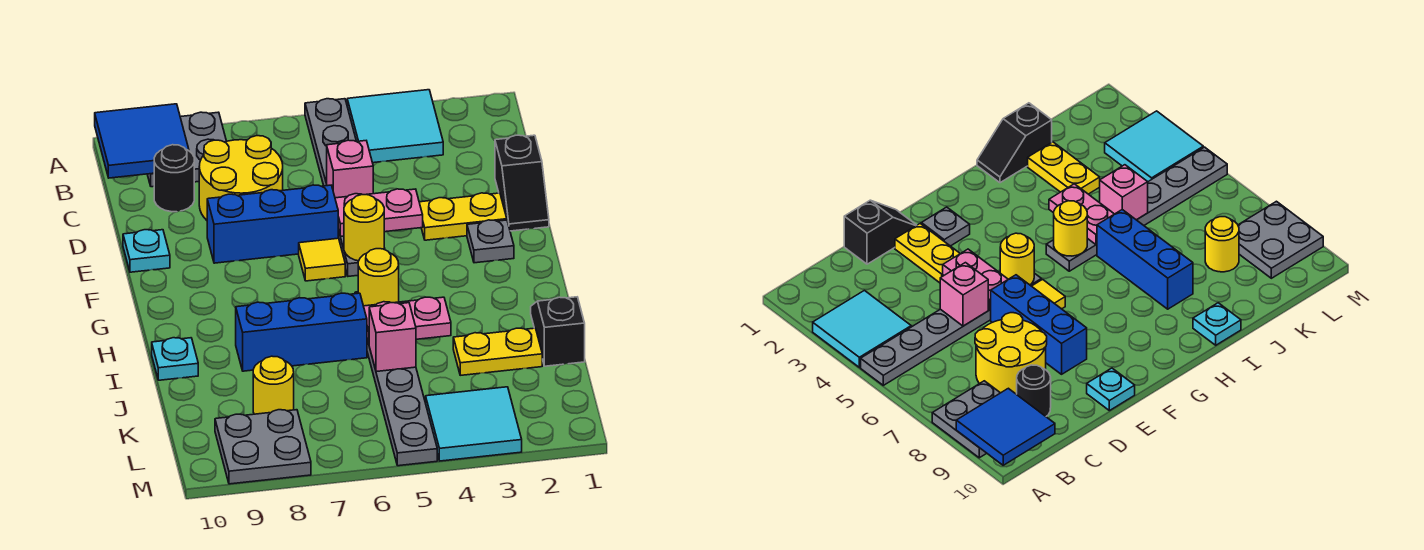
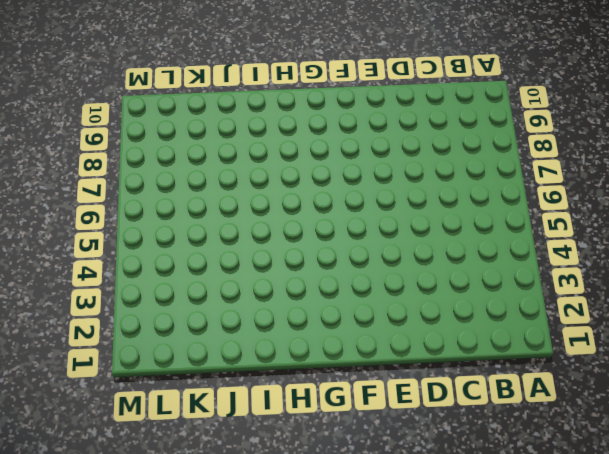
none -> cyan 2x2 tile [347,90,443,163]
none -> grey 1x6 plate [305,99,385,276]
none -> grey 2x2 plate [147,112,226,187]

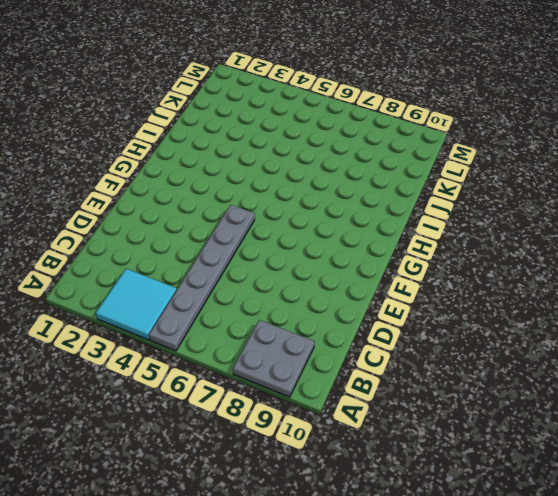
none -> yellow 2x2 round brick [199,136,283,220]
none -> black 1x1 round brick [154,145,194,212]
none -> black 1x2 slope [495,135,549,231]

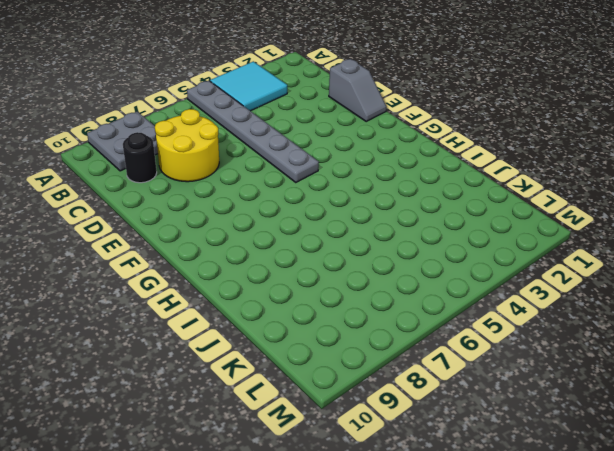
grey 1x2 slope [329,59,386,121] -> black 1x2 slope [495,135,549,231]
none -> yellow 1x2 plate [419,193,507,240]
none -> blue 1x3 brick [207,185,338,263]
none -> cyan 1x1 plate [123,230,170,272]

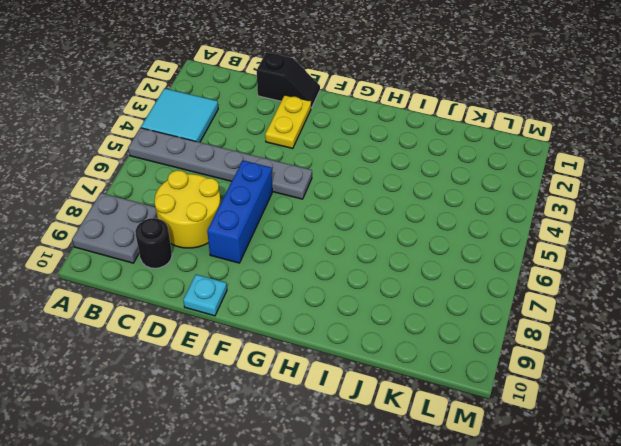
none -> grey 1x1 plate [467,220,514,263]
none -> yellow 1x1 tile [299,238,345,281]
none -> grey 1x6 plate [355,292,437,466]

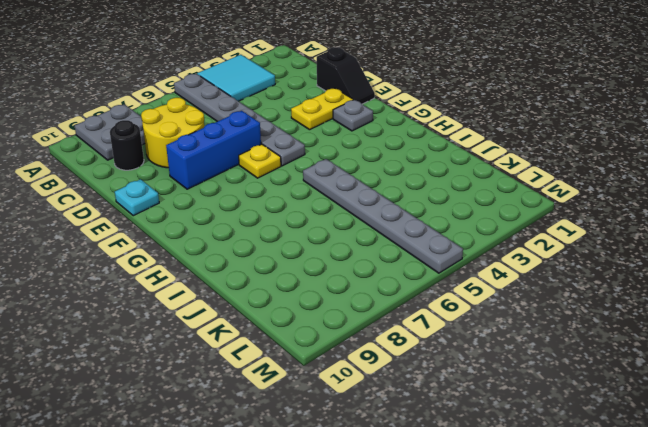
yellow 1x1 plate [239,144,281,178] -> yellow 1x1 tile [299,238,345,281]
none -> black 1x2 slope [531,297,585,366]
none -> blue 1x3 brick [236,293,367,371]
none -> cyan 1x1 plate [152,338,198,380]

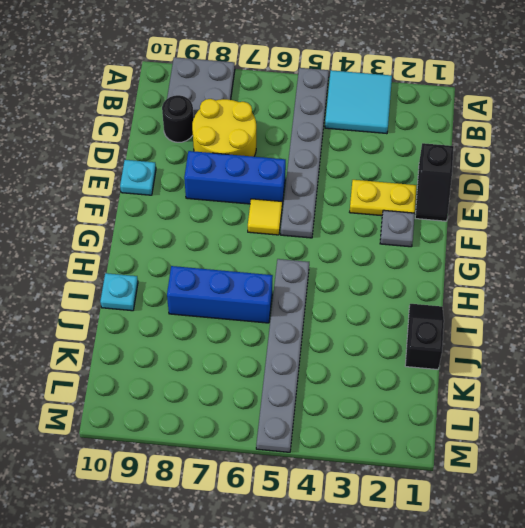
none -> yellow 1x2 plate [453,328,542,375]
none -> yellow 1x1 round brick [253,356,294,414]
none -> cyan 2x2 tile [426,387,522,461]

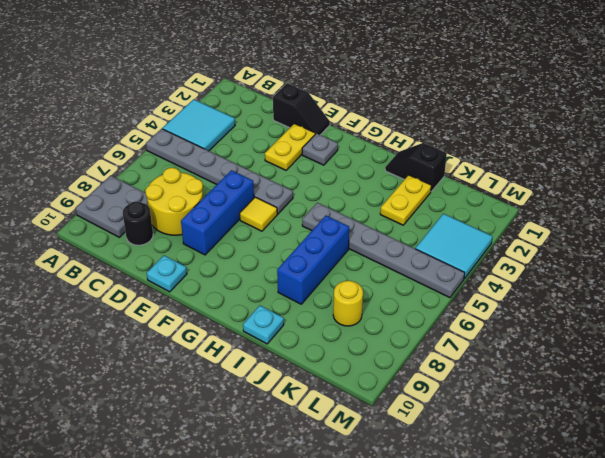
none -> grey 2x2 plate [215,410,311,484]
none -> blue 2x2 tile [95,104,189,178]
none -> pink 1x1 brick [327,140,373,198]

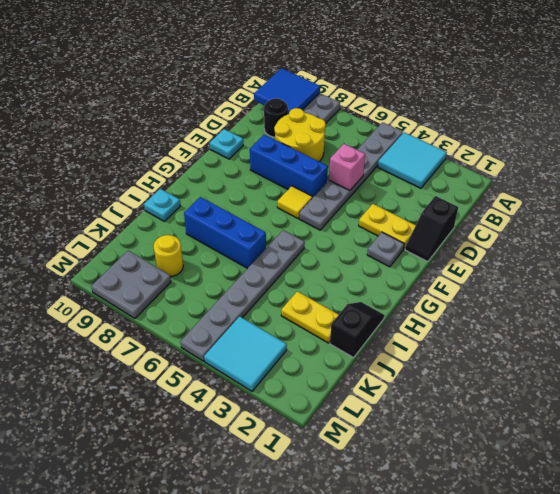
none -> pink 1x2 plate [335,189,423,236]
none -> yellow 1x1 round brick [344,195,384,261]
none -> yellow 1x1 round brick [358,249,399,306]

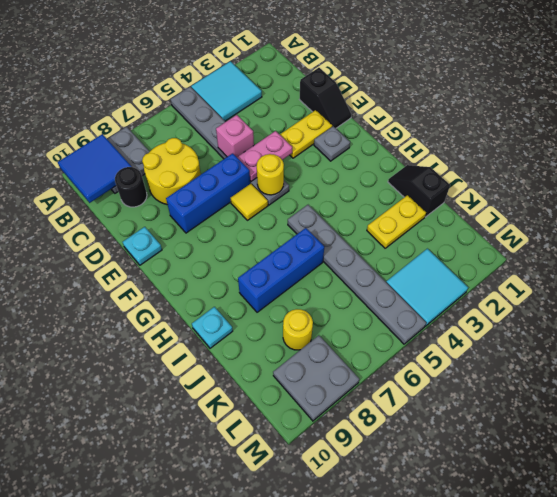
none -> yellow 1x1 round brick [358,249,399,306]
none -> pink 1x2 plate [364,297,451,344]
none -> pink 1x1 brick [369,303,416,372]

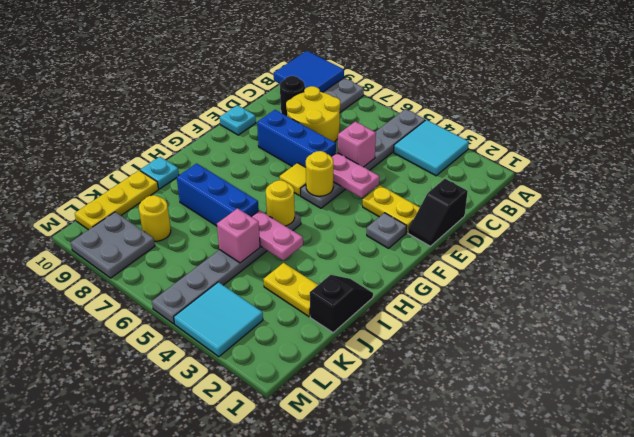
yellow 1x3 plate [75,170,158,230] -> none

